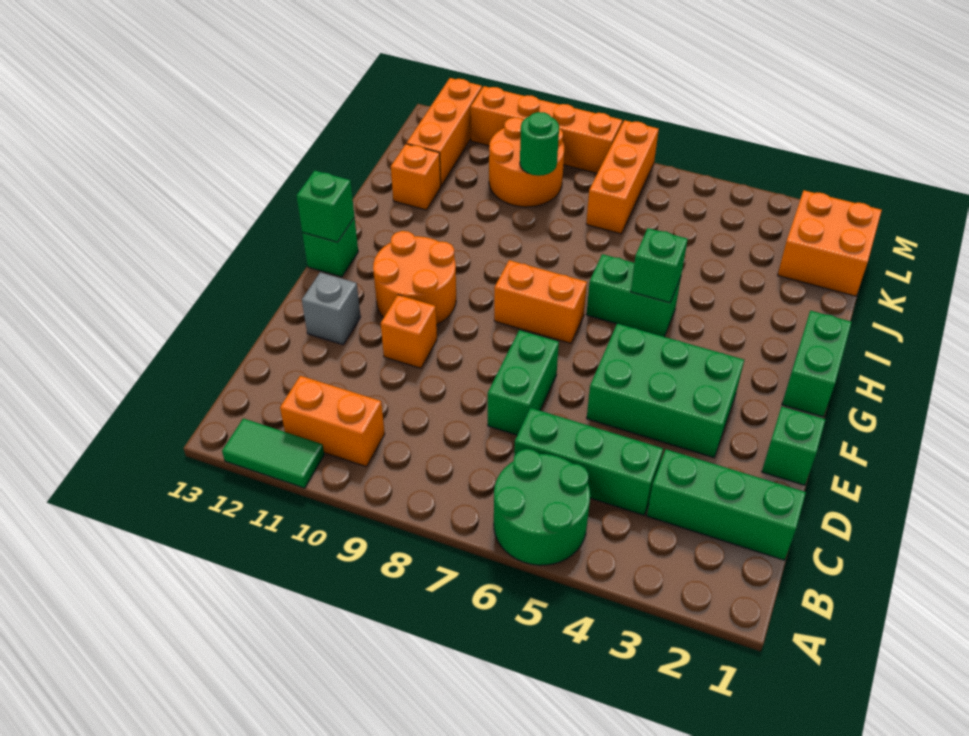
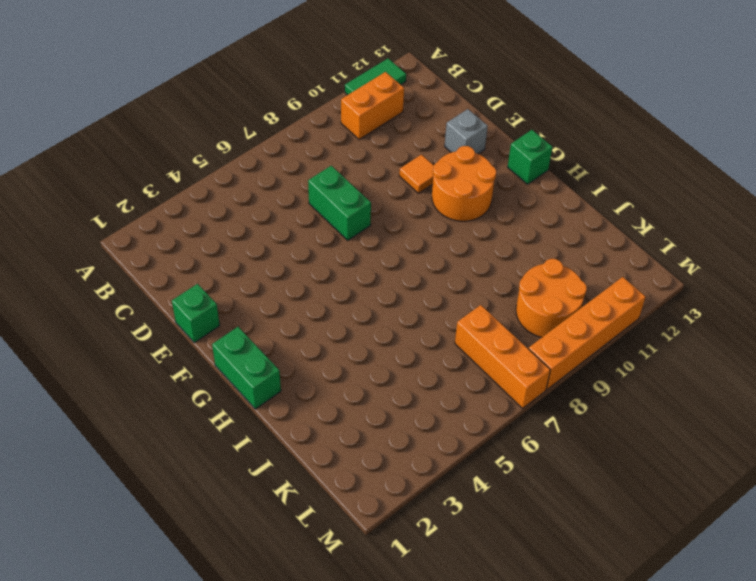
orange 1x1 tile [399,155,434,193] -> orange 1x1 brick [381,295,437,368]
none -> green 2x2 round brick [494,449,590,565]
none -> green 1x3 brick [647,449,806,560]
none -> green 1x3 brick [514,408,663,515]

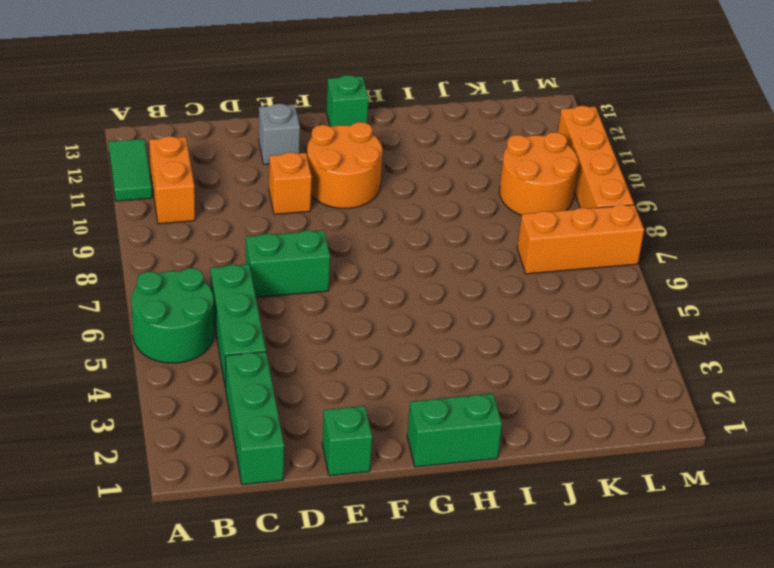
none -> green 2x3 brick [587,324,744,458]
none -> orange 1x2 brick [494,260,587,343]
none -> green 1x2 brick [586,254,681,337]

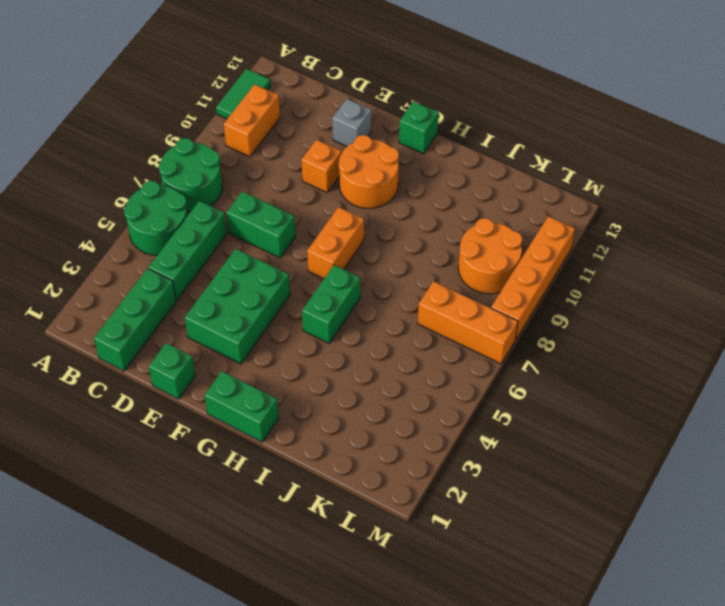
green 2x2 round brick [159,138,222,212] -> none
none -> orange 1x1 brick [391,144,441,210]
none -> orange 2x2 brick [778,190,882,296]
none -> orange 1x3 brick [407,78,482,186]

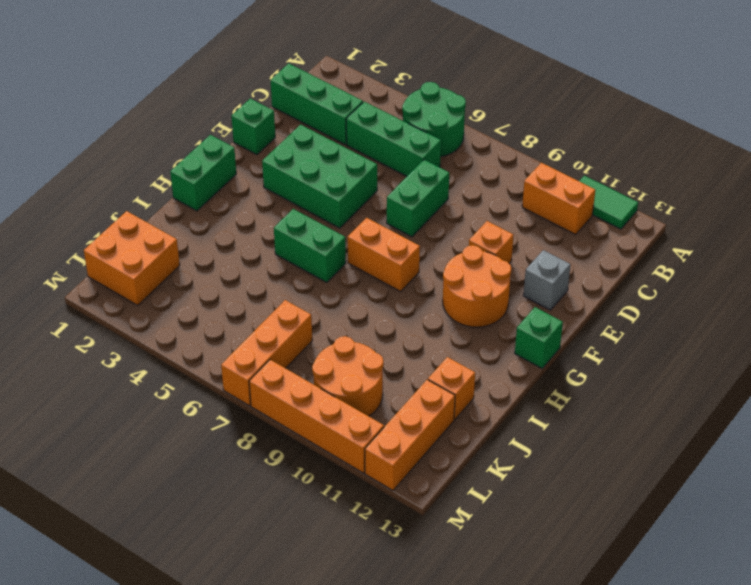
none -> green 1x1 brick [297,171,355,242]
none -> green 1x1 brick [631,228,688,303]
none -> green 1x1 round brick [520,112,559,176]

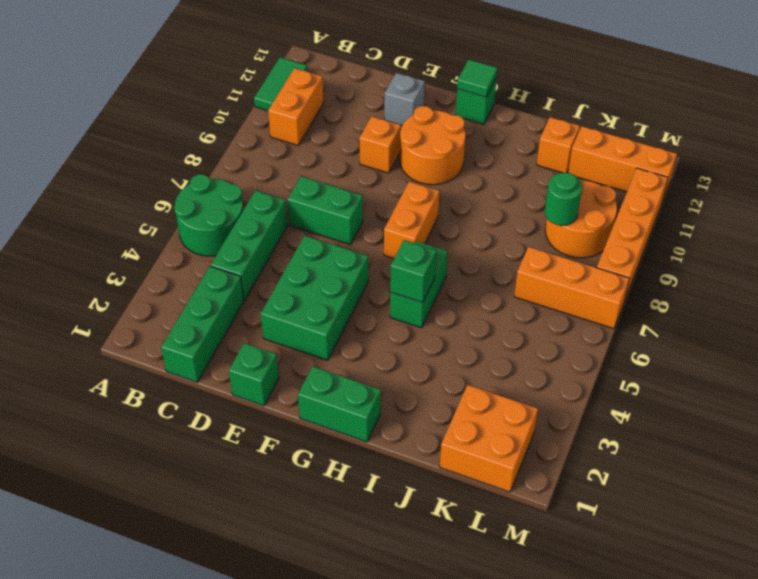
green 1x1 tile [457,60,498,97] -> green 1x1 brick [297,171,355,242]

